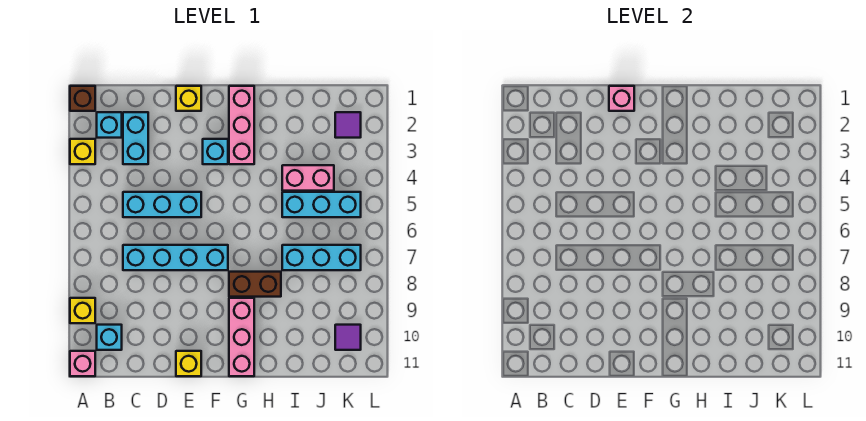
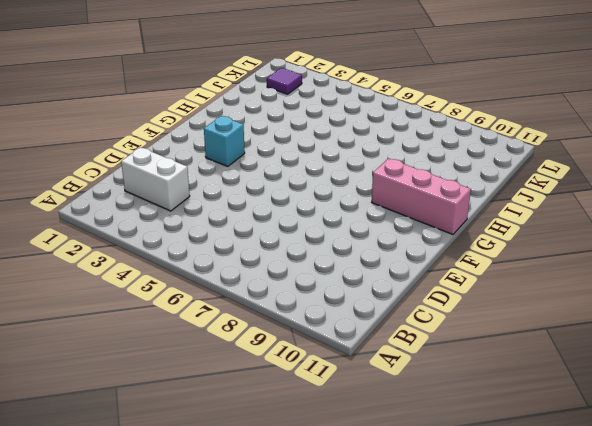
white 1x2 brick [121,147,190,211] -> cyan 1x2 brick [123,112,148,164]
none -> brown 1x1 brick [70,86,95,111]
none -> yellow 1x1 brick [70,139,95,164]
none -> yellow 1x1 brick [70,298,95,323]

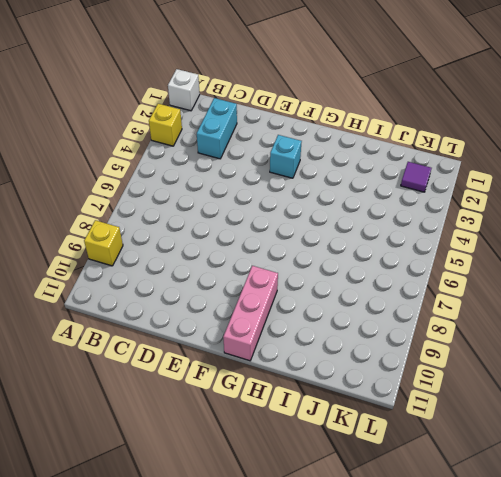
white 1x1 brick [168,69,200,111] -> brown 1x1 brick [70,86,95,111]
none -> pink 1x1 brick [70,351,95,376]
none -> cyan 1x1 brick [97,112,122,138]
none -> cyan 1x1 brick [97,325,122,350]

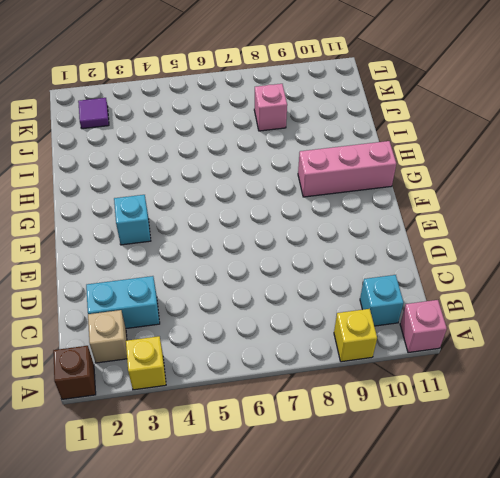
tan 1x1 brick [88,310,127,363] -> cyan 1x1 brick [97,112,122,138]
pink 1x1 brick [254,84,287,131] -> pink 1x1 brick moved to [609,86,634,111]
none -> cyan 1x3 brick [123,192,201,217]
none -> cyan 1x4 brick [123,245,228,270]
none -> yellow 1x1 brick [176,86,201,111]

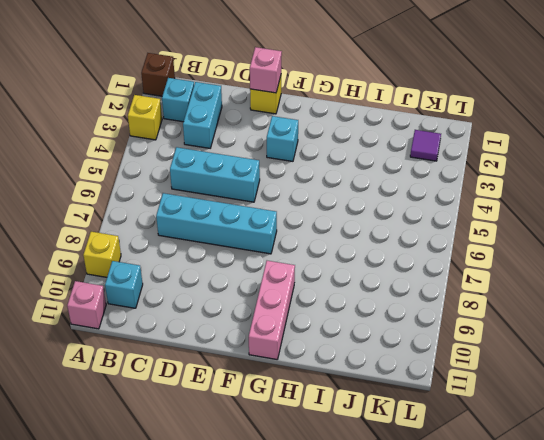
none -> yellow 1x1 brick [176,351,201,376]
none -> pink 1x3 brick [229,86,254,164]
none -> brown 1x2 brick [229,272,281,297]

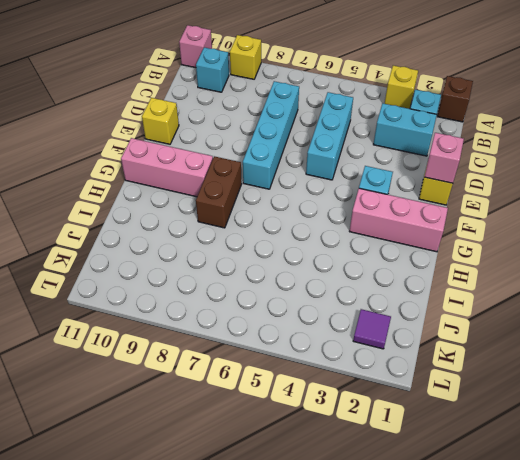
none -> pink 1x2 brick [282,165,334,191]
none -> cyan 1x3 brick [282,192,361,217]
none -> cyan 1x3 brick [282,245,361,270]

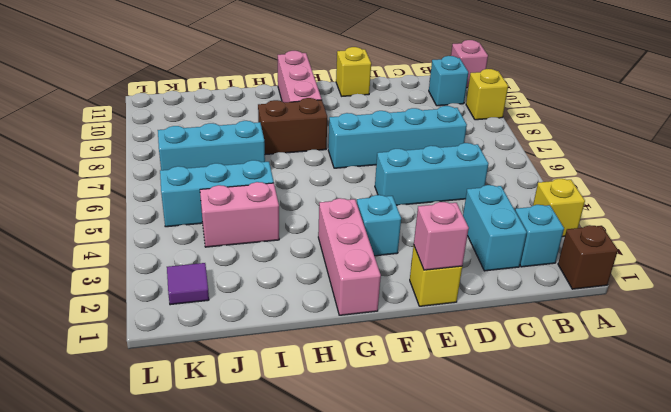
none -> purple 1x1 tile [335,325,361,350]

